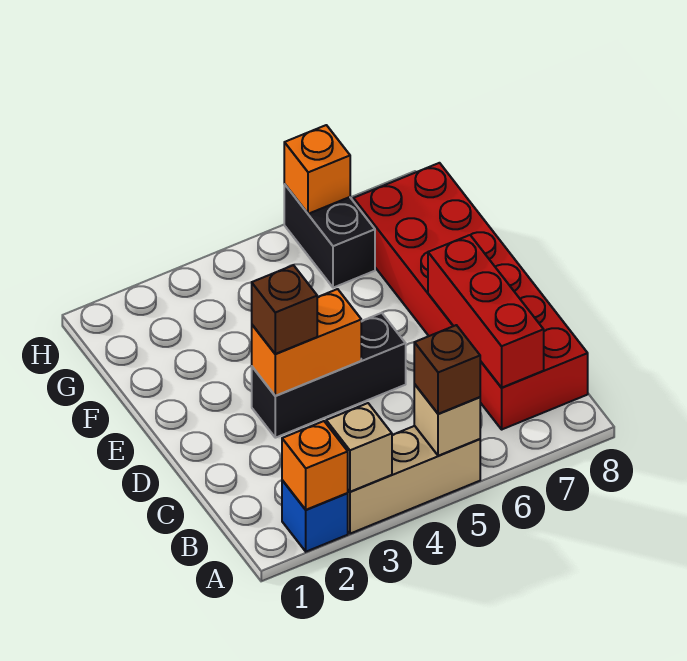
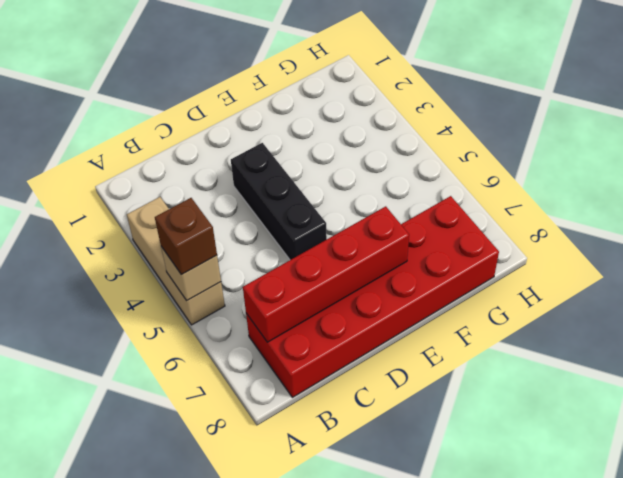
red 1x4 brick [243,206,409,342] -> red 1x3 brick [428,235,544,388]
none -> blue 1x1 brick [282,480,348,552]
none -> black 1x2 brick [284,184,375,288]
none -> orange 1x1 brick [282,421,348,510]

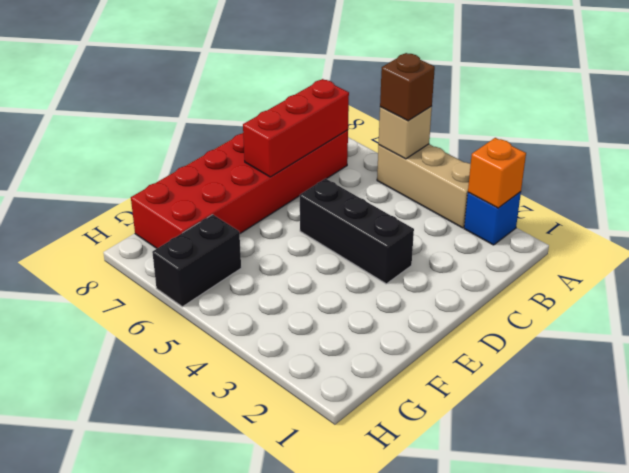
none -> tan 1x1 brick [326,403,392,492]
none -> orange 1x2 brick [252,289,361,396]
none -> orange 1x1 brick [284,125,350,214]

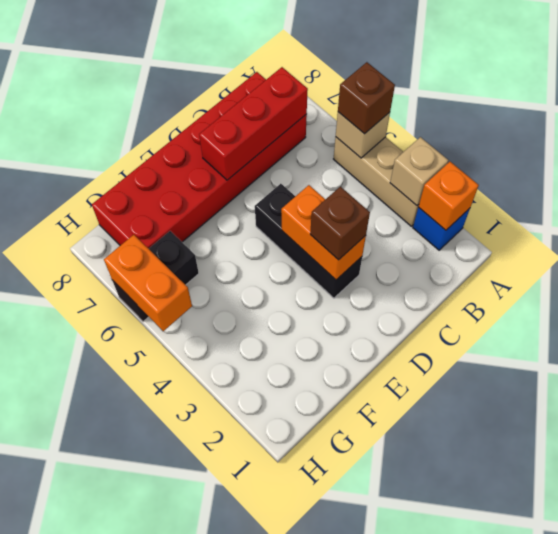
orange 1x2 brick [104,235,192,331] -> orange 1x1 brick [284,125,350,214]

